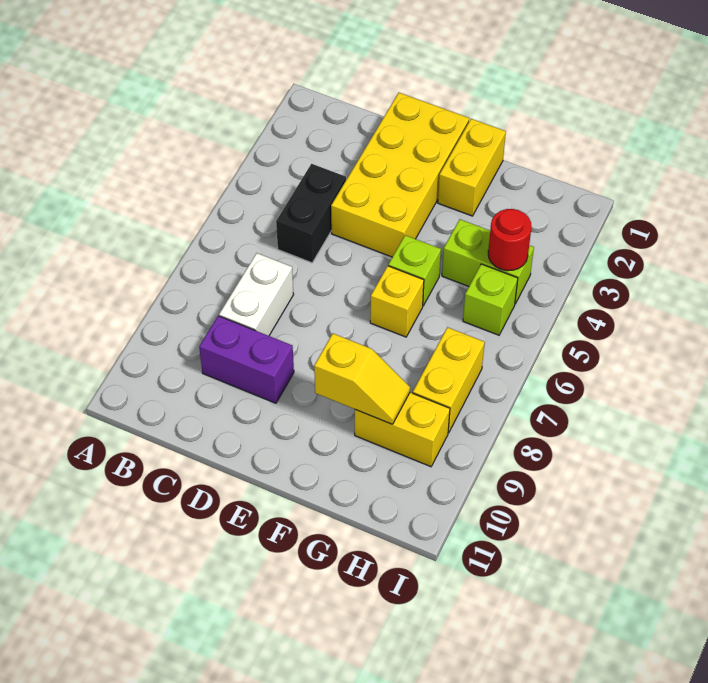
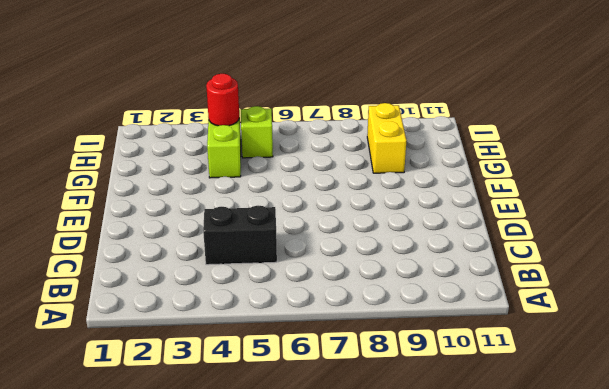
none -> white 1x2 brick [219,253,294,336]
none -> purple 1x2 brick [199,316,294,403]
none -> yellow 2x4 brick [331,93,469,257]

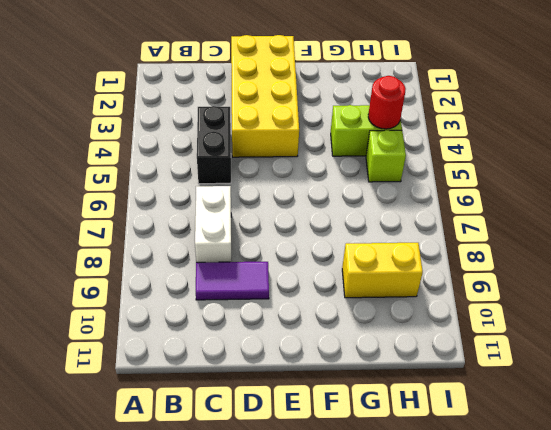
purple 1x2 tile [196,262,269,300] -> purple 1x2 brick [199,316,294,403]
none -> yellow 1x2 brick [438,119,506,216]
none -> lime 1x1 brick [388,235,441,306]
none -> yellow 1x1 brick [370,266,424,337]

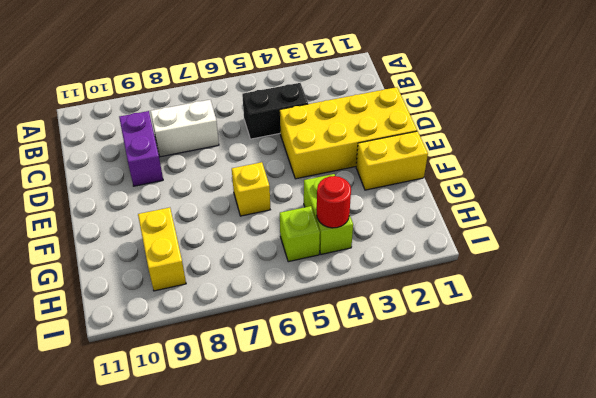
none -> lime 1x1 brick [388,235,441,306]
none -> yellow 1x2 brick [413,327,485,433]
none -> yellow 1x2 slope [314,334,410,424]

